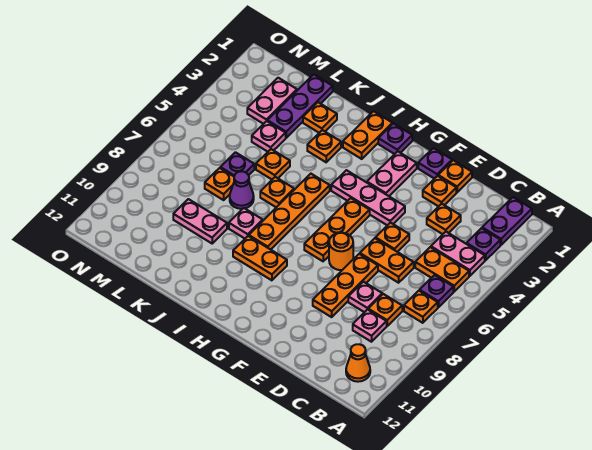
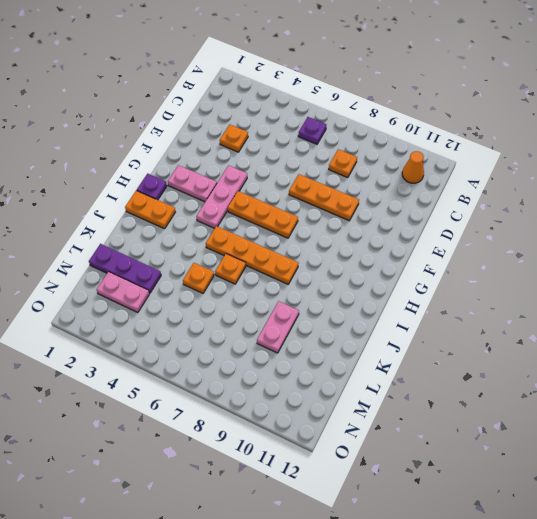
none -> purple 1x2 plate [482,197,532,245]
none -> purple 1x1 plate [467,228,500,260]
none -> pink 1x2 plate [431,232,485,276]
none -> orange 1x2 plate [415,247,469,292]

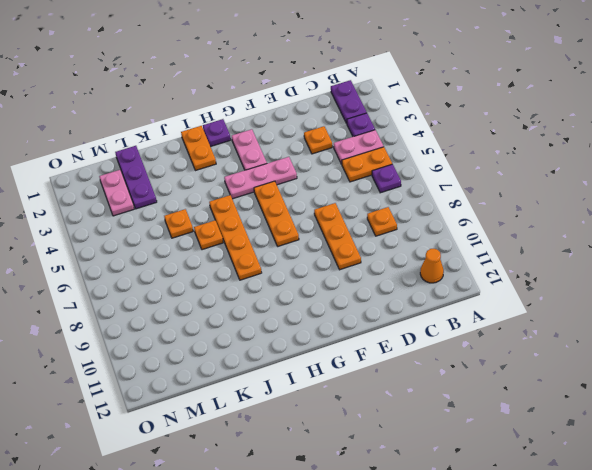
none -> orange 1x1 plate [404,291,438,323]
none -> pink 1x1 plate [353,309,387,342]
none -> orange 1x2 plate [360,238,414,283]
none -> pink 1x1 plate [348,282,382,312]

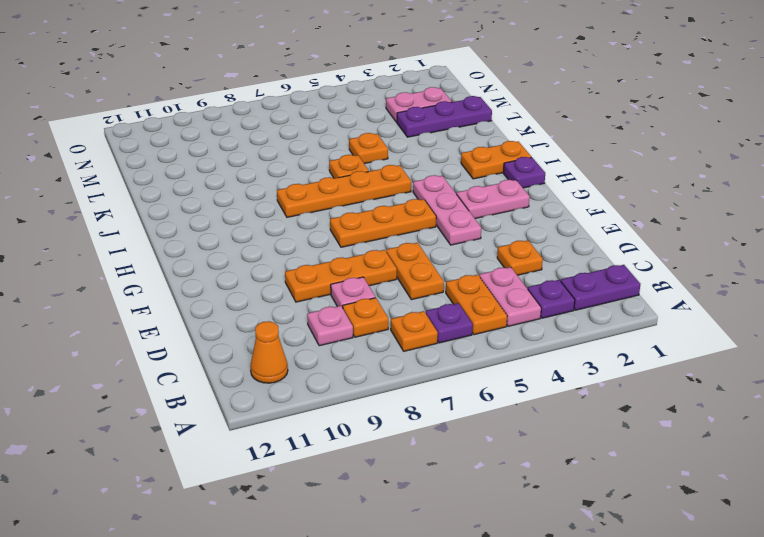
none -> orange 1x1 plate [438,160,472,192]
none -> orange 1x1 plate [423,176,456,206]
none -> orange 1x1 plate [375,223,409,252]
none -> purple 1x1 plate [418,148,452,179]

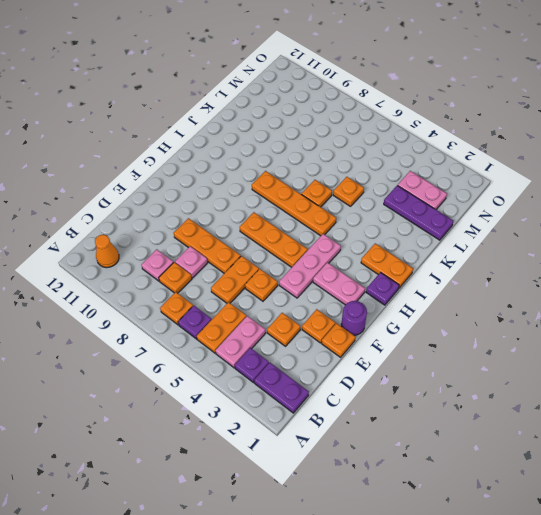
purple 1x1 round brick [341,301,367,335] -> purple 1x1 plate [418,148,452,179]
none -> orange 1x1 round brick [329,233,353,270]
none -> orange 1x2 plate [233,236,287,280]
none -> orange 1x1 plate [307,130,341,162]
none -> pink 1x1 plate [229,208,263,238]

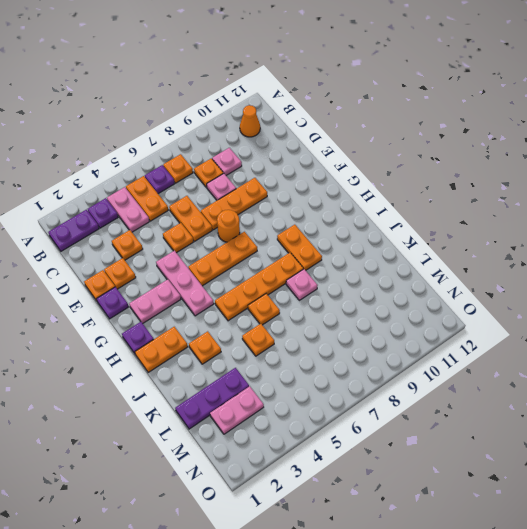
none -> orange 1x1 plate [303,102,337,133]
none -> purple 1x1 cone [230,171,254,209]
none -> pink 1x2 plate [173,199,227,243]
none -> pink 1x1 plate [252,121,286,152]

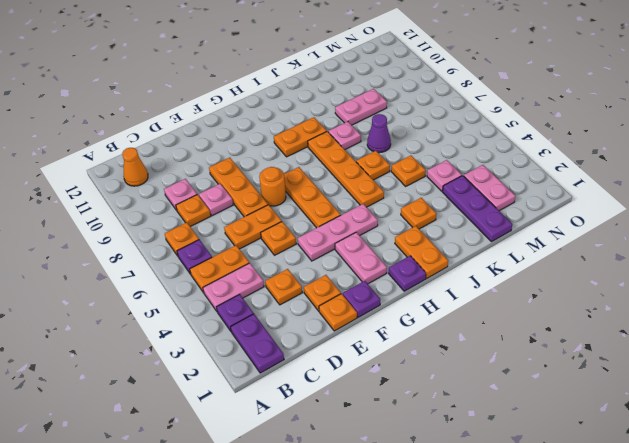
none -> orange 1x1 plate [303,102,337,133]
none -> purple 1x1 plate [220,152,254,176]
none -> orange 1x1 plate [205,168,234,200]

